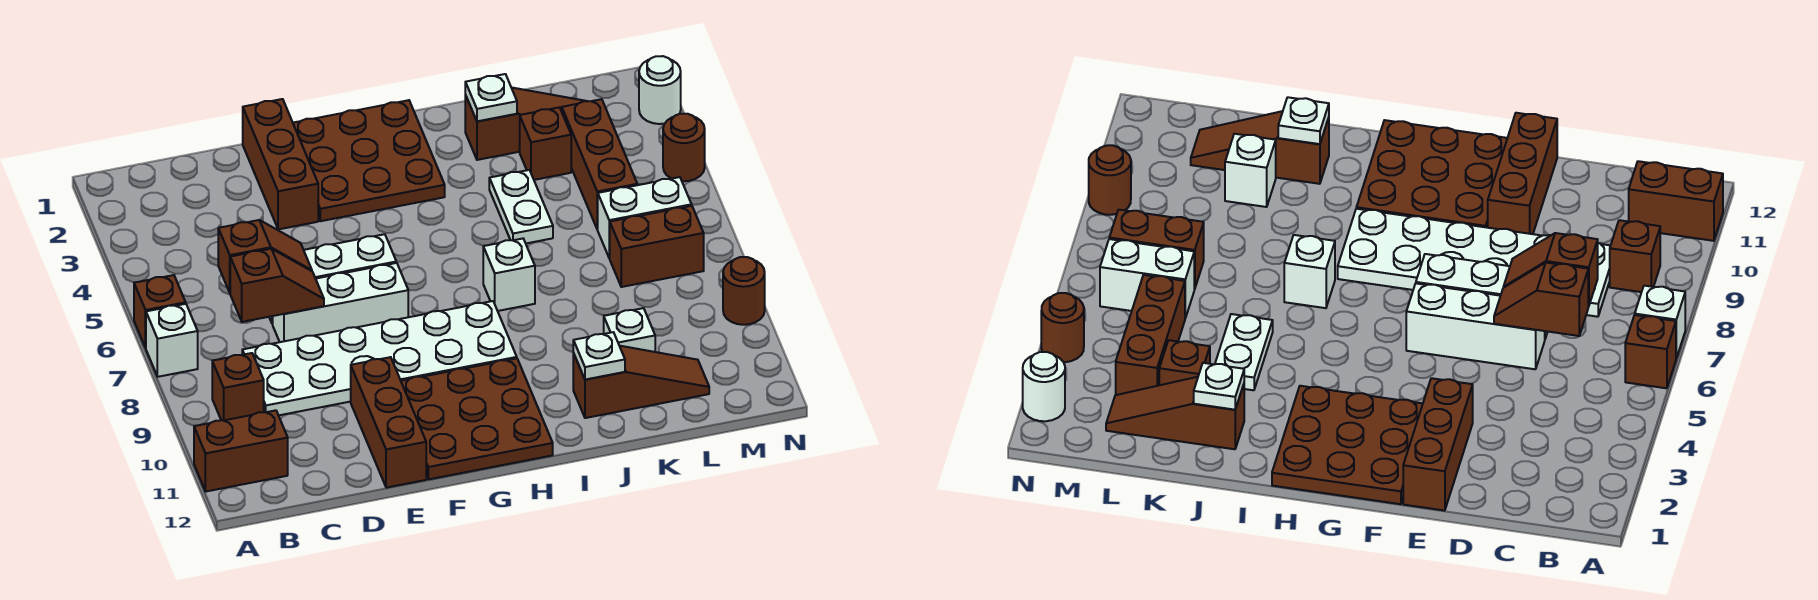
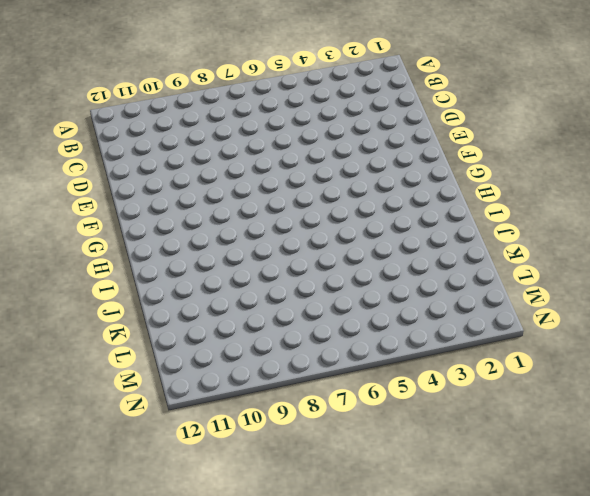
none -> brown 1x1 brick [134,275,186,348]
none -> white 1x1 brick [146,304,198,377]
none -> brown 1x2 brick [194,410,288,491]

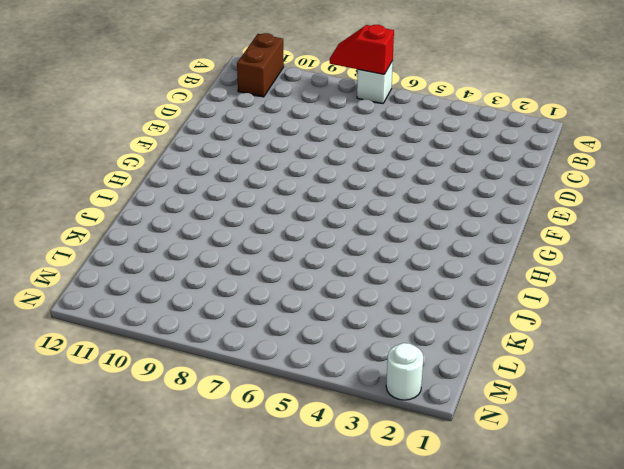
red 1x2 slope [330,25,394,74] -> none
none -> brown 1x1 brick [134,275,186,348]
none -> brown 1x1 brick [212,353,264,420]
none -> white 2x6 plate [242,301,517,415]

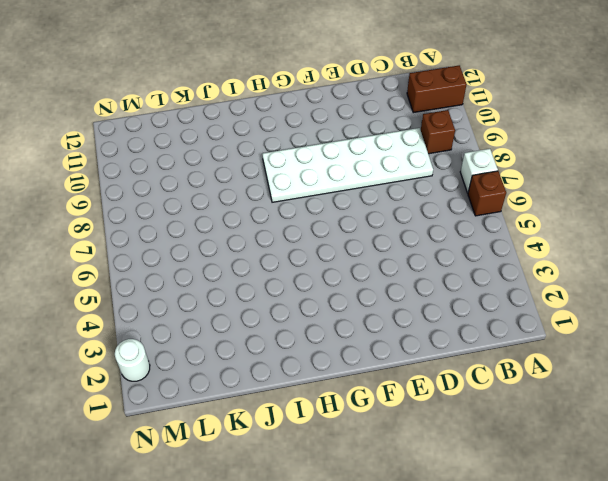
none -> white 1x3 brick [269,234,396,324]
none -> white 1x3 brick [273,263,408,342]
none -> brown 1x3 brick [243,99,318,229]

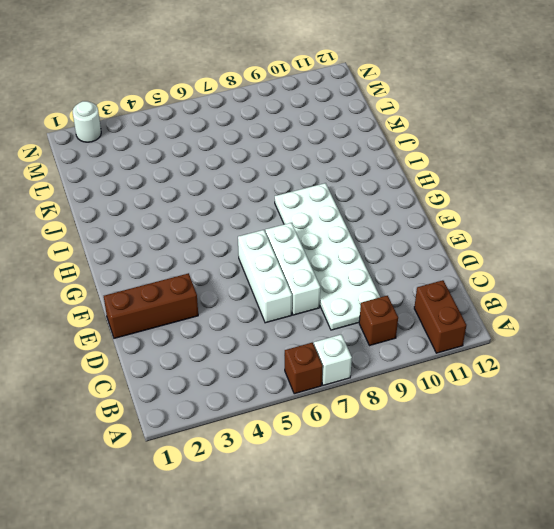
none -> brown 1x3 brick [351,357,426,488]
none -> brown 3x3 plate [293,100,445,221]
none -> brown 3x3 plate [401,358,553,479]

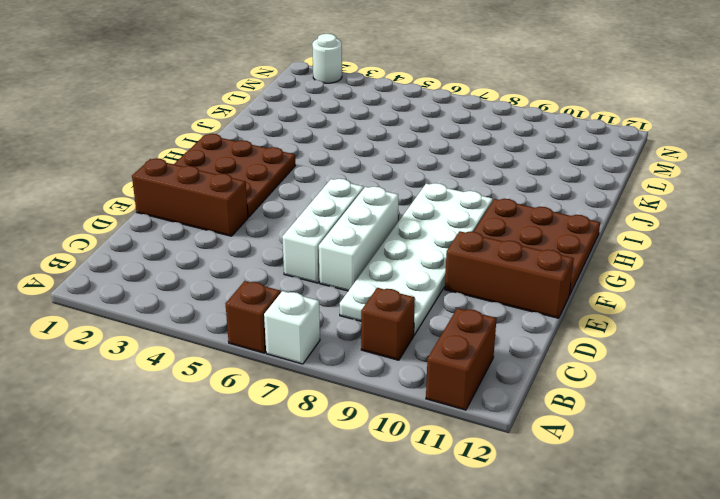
none -> white 1x1 brick [483,239,535,311]
none -> brown 1x3 slope [465,88,584,160]
none -> white 1x2 plate [489,170,553,243]

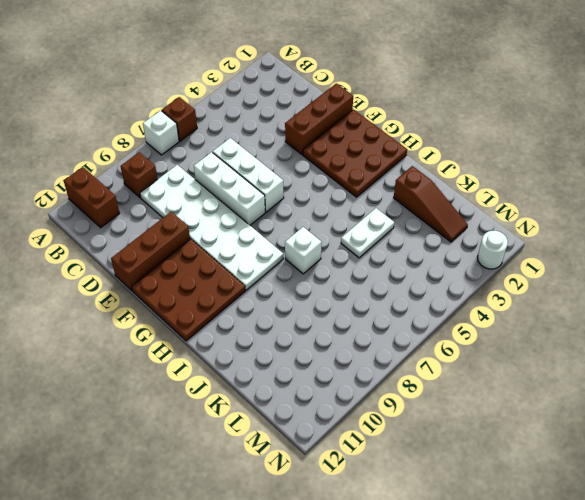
none -> brown 1x3 slope [573,346,709,418]
none -> brown 1x1 brick [520,107,571,180]
none -> white 1x1 brick [604,308,655,352]

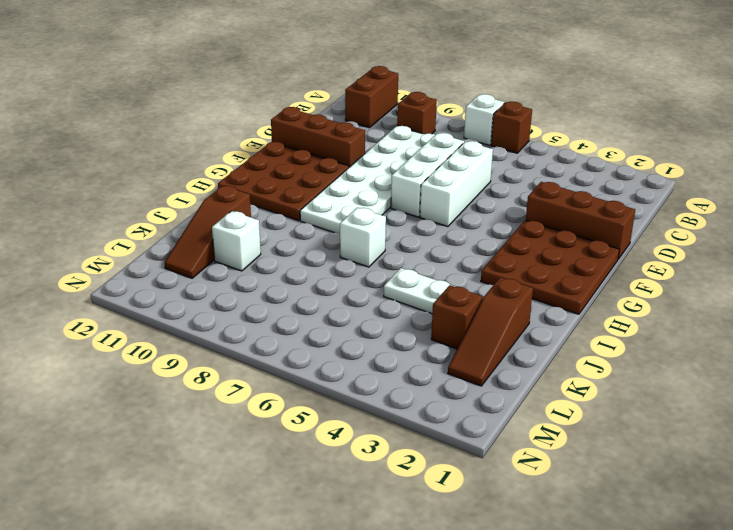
none -> brown 1x3 brick [562,99,637,229]
none -> white 1x2 brick [597,177,692,258]
none -> brown 1x2 brick [610,206,704,287]

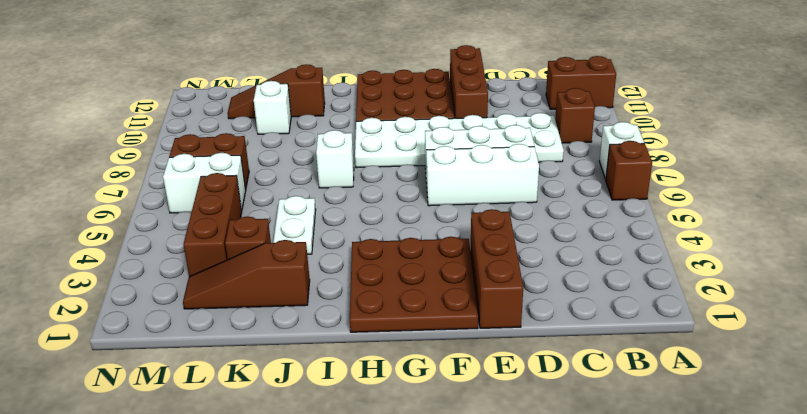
none -> white 1x1 round brick [639,56,681,124]
none -> brown 1x1 round brick [663,114,705,181]
none -> brown 1x1 round brick [723,257,765,325]

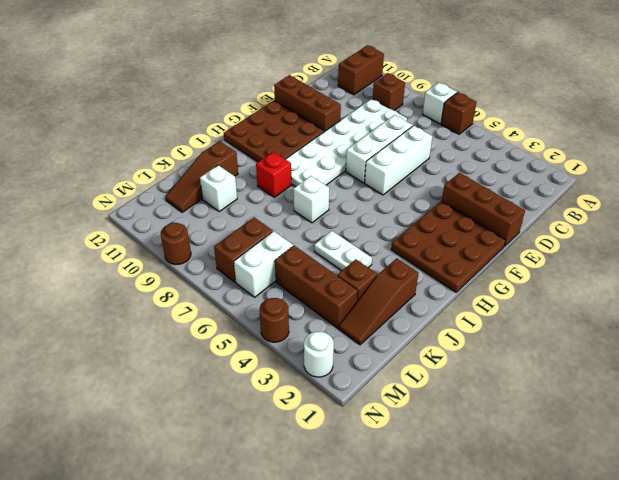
red 1x1 brick [256,152,291,197] -> none
none -> brown 1x2 slope [218,220,312,292]
none -> brown 1x2 slope [230,249,324,322]
none -> white 1x1 plate [465,74,517,121]

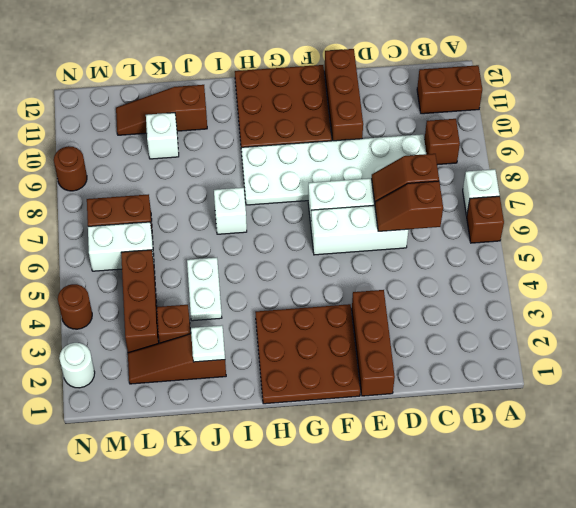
none -> white 1x1 plate [573,332,625,380]

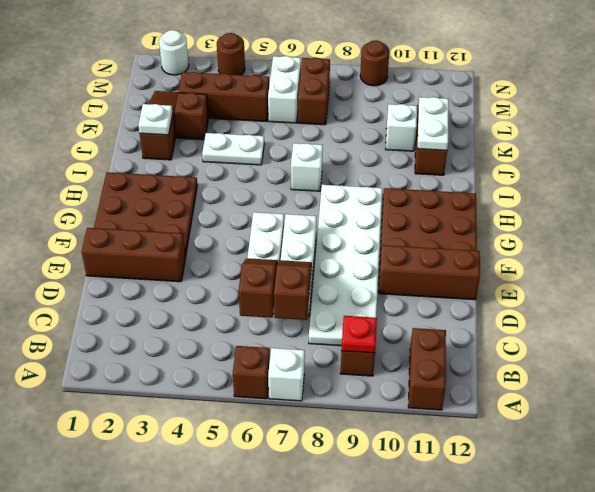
red 1x1 plate [342,316,377,353] -> none
white 1x2 plate [418,97,449,150] -> white 1x1 plate [573,332,625,380]

